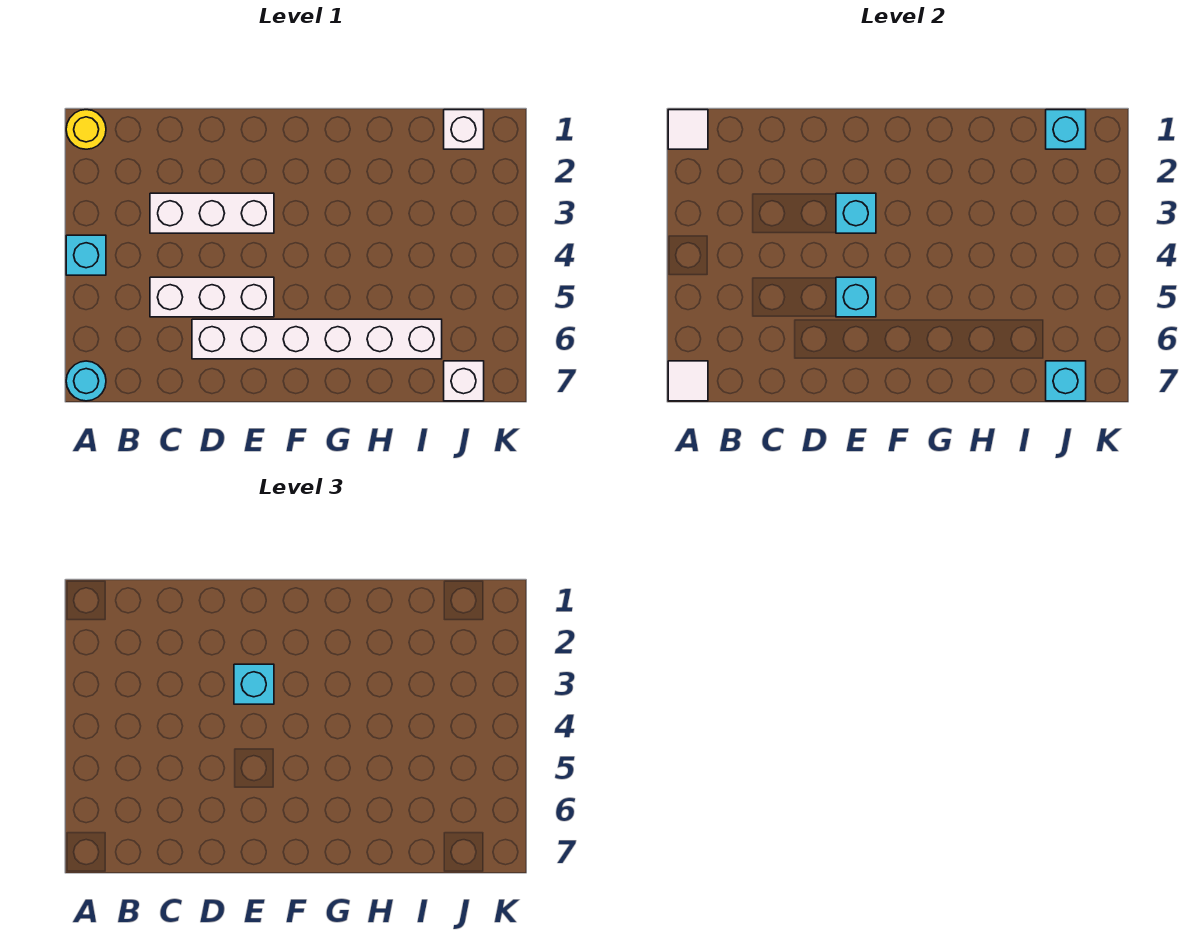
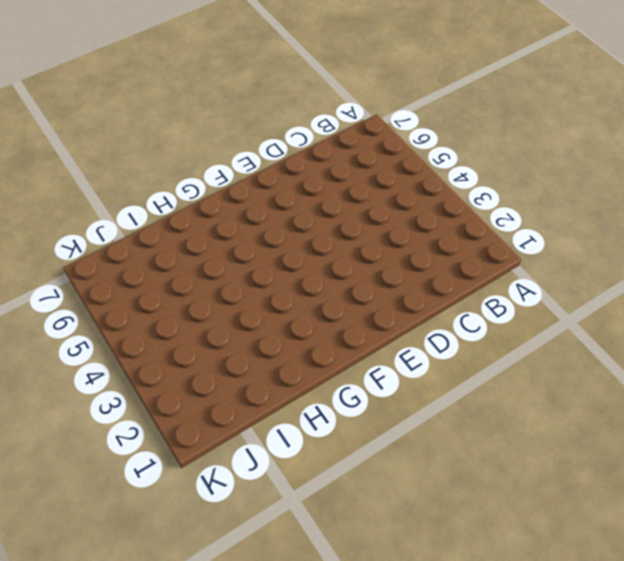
none -> yellow 1x1 round brick [66,110,106,149]
none -> cyan 1x1 brick [66,235,106,275]
none -> cyan 1x1 round brick [66,361,106,401]

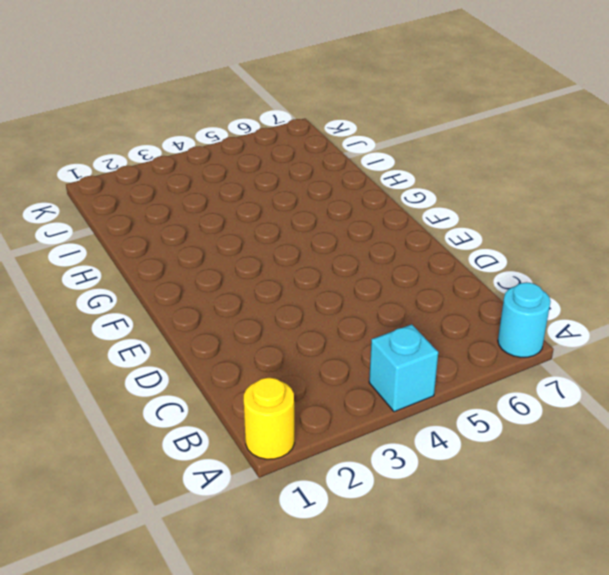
none -> white 1x3 brick [150,193,274,233]
none -> white 1x3 brick [150,277,274,317]
none -> white 1x6 brick [192,319,442,359]

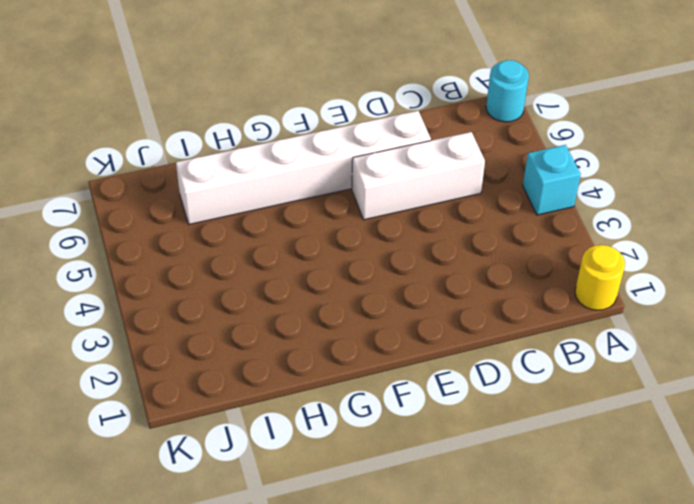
none -> white 1x3 brick [150,193,274,233]
none -> white 1x1 brick [444,110,484,149]
none -> white 1x1 brick [444,361,484,401]

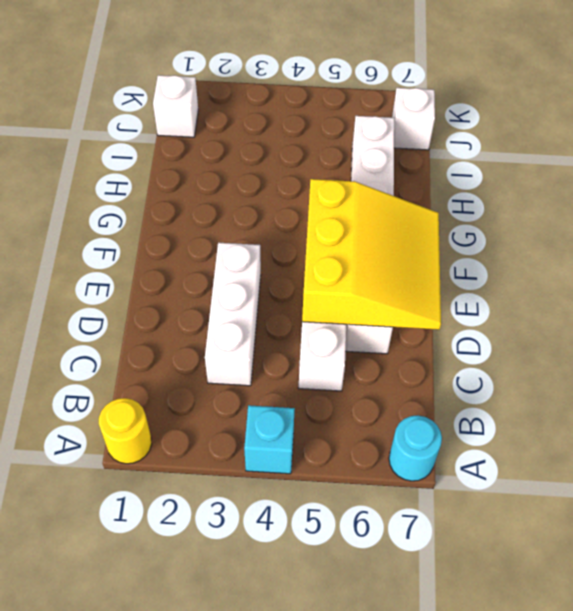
yellow 3x3 slope [302,179,441,330] -> cyan 1x1 brick [836,277,876,317]
none -> white 1x1 tile [668,110,708,149]
none -> white 1x1 tile [668,361,708,401]
none -> cyan 1x1 brick [836,193,876,233]

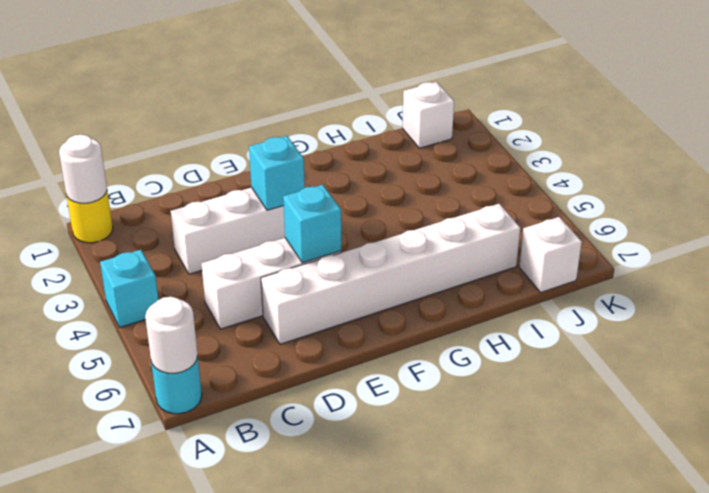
white 1x1 round brick [59,135,107,203] -> white 1x1 tile [668,110,708,149]
white 1x1 round brick [145,297,198,373] -> white 1x1 tile [668,361,708,401]
none -> cyan 1x1 brick [1046,110,1086,149]
none -> cyan 1x1 brick [1046,361,1086,401]
none -> cyan 1x1 brick [234,664,274,704]

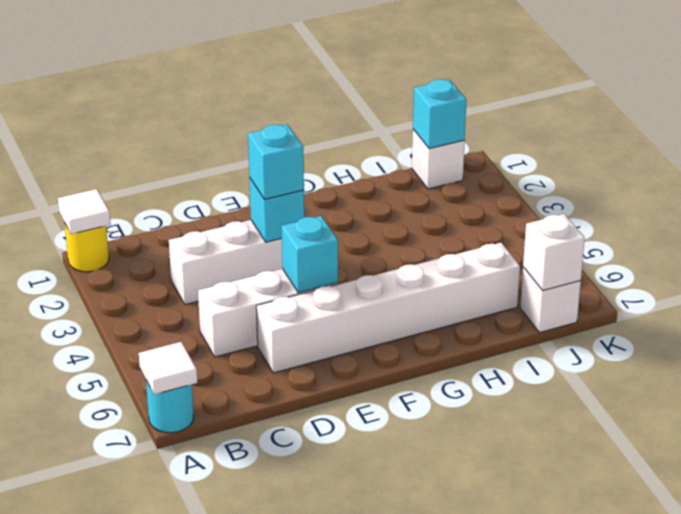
white 1x1 brick [523,214,585,291] -> cyan 1x1 brick [1046,361,1086,401]
none -> cyan 1x1 brick [66,235,106,275]

